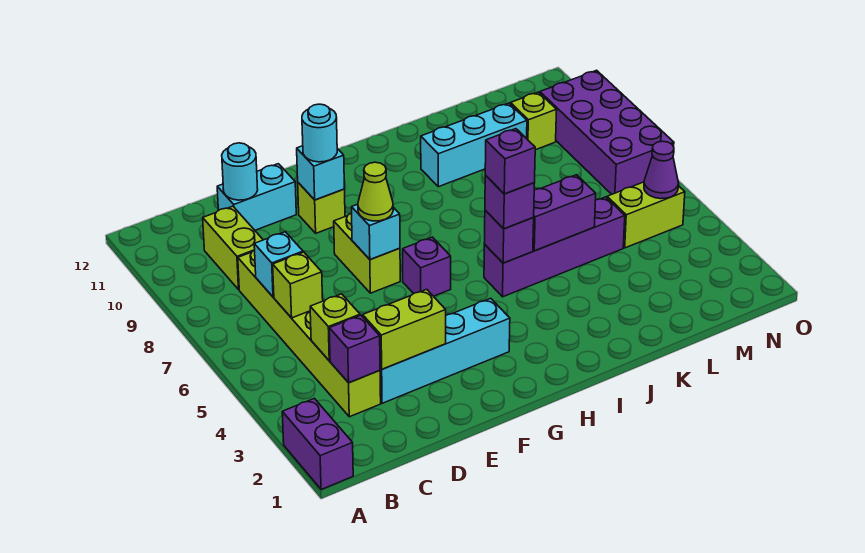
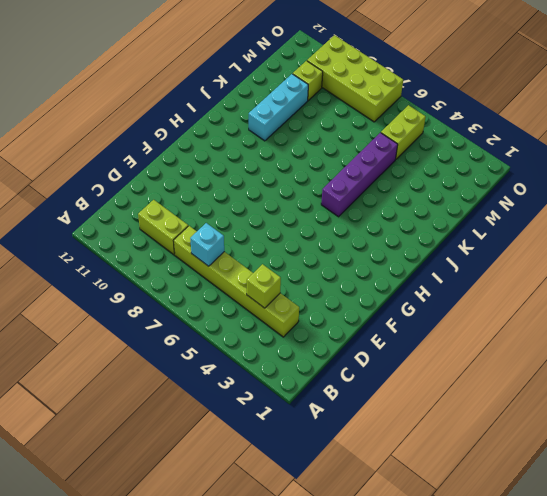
lime 2x4 brick [307,35,403,122] -> purple 2x4 brick [540,70,674,194]
none -> purple 1x2 brick [282,398,353,490]
none -> cyan 1x4 brick [380,298,510,403]
none -> cyan 1x2 brick [217,164,296,230]

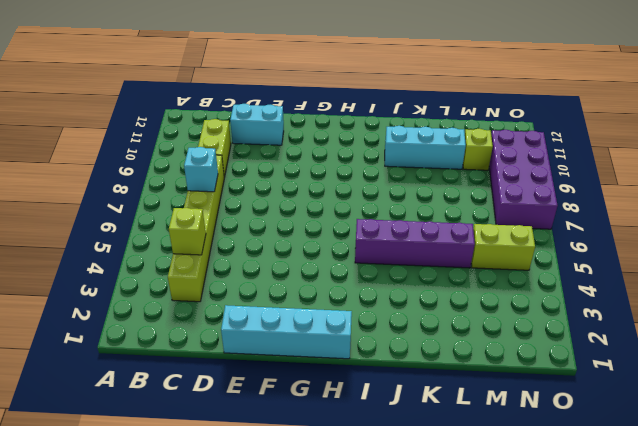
cyan 1x4 brick [221,305,352,359] -> cyan 1x4 brick moved to [380,298,510,403]
none -> purple 1x2 brick [282,398,353,490]
none -> lime 1x2 brick [334,213,400,293]
none -> lime 1x1 brick [298,183,345,233]

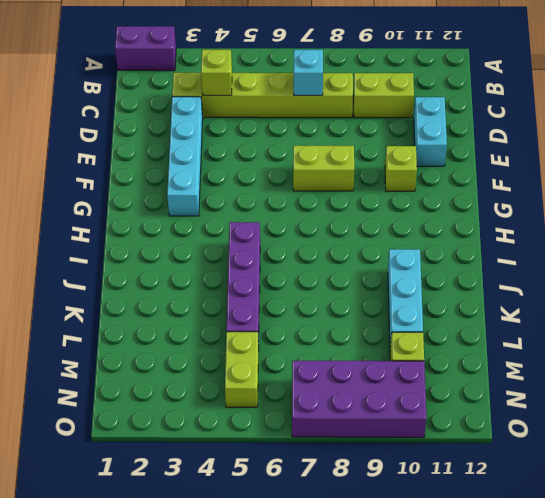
none -> purple 1x1 brick [403,237,451,296]
none -> purple 1x1 brick [329,315,380,383]
none -> lime 1x1 brick [273,252,323,318]

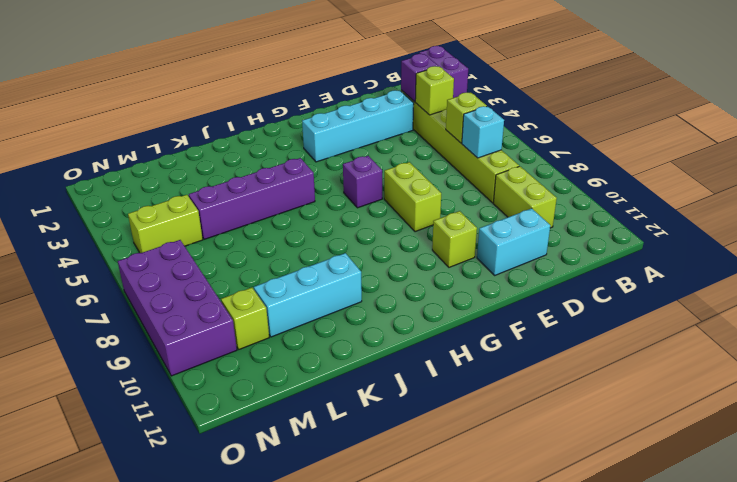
none -> lime 1x2 brick [363,289,446,369]
none -> cyan 1x1 round brick [222,143,258,200]
none -> cyan 1x1 brick [351,204,400,260]

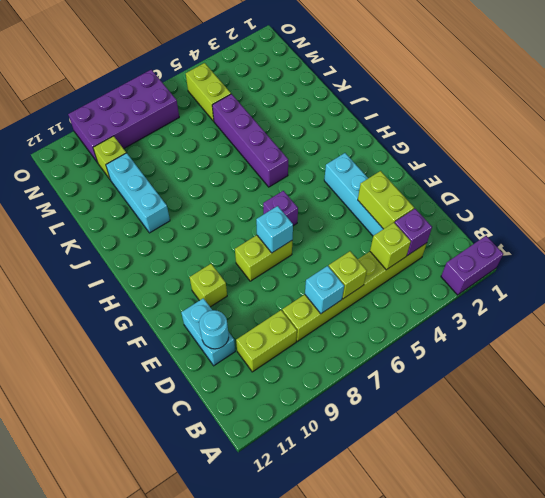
none -> cyan 1x1 brick [297,146,344,200]
none -> purple 1x1 brick [484,210,534,263]
none -> purple 1x2 brick [533,175,596,251]

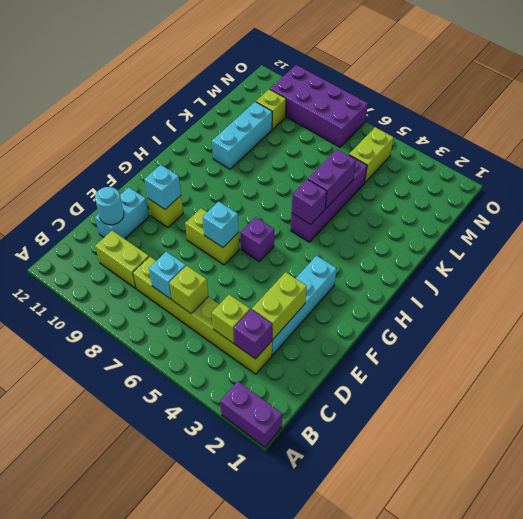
none -> purple 1x1 cone [644,141,679,199]
none -> lime 1x1 cone [358,162,393,221]
none -> cyan 1x1 round brick [302,104,337,162]

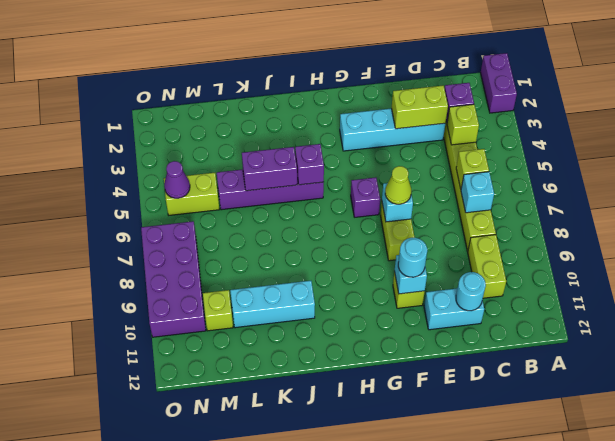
none -> purple 1x1 brick [485,176,534,229]
none -> purple 1x1 brick [485,129,535,194]

